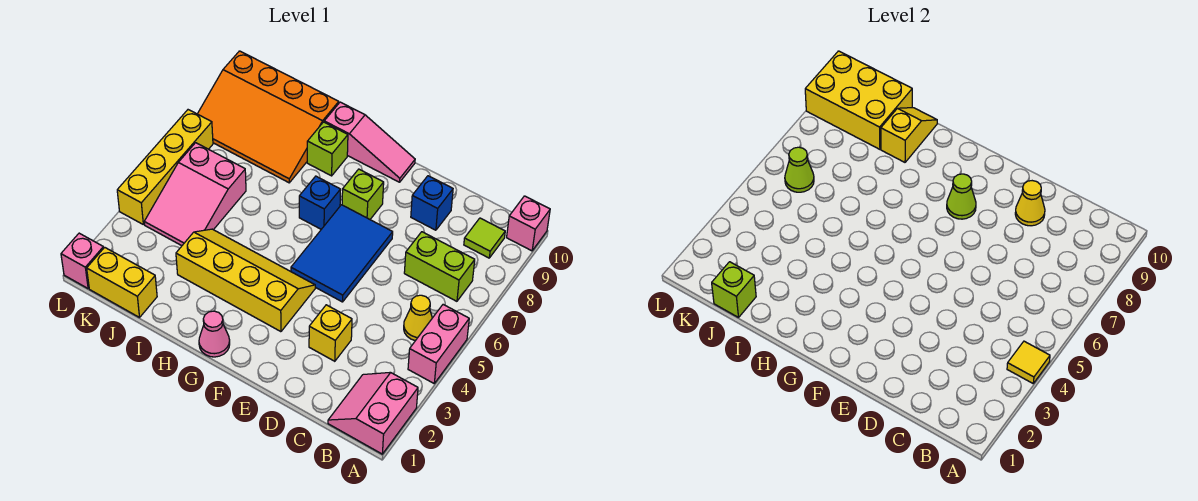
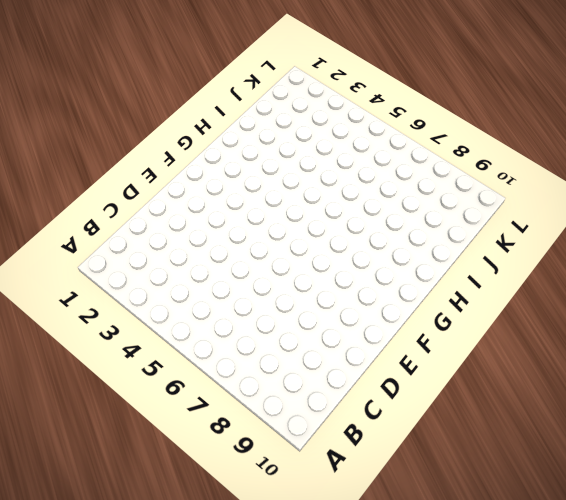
none -> pink 2x2 slope [328,373,418,454]
none -> pink 1x2 brick [408,305,469,383]
none -> pink 1x1 brick [507,196,550,251]

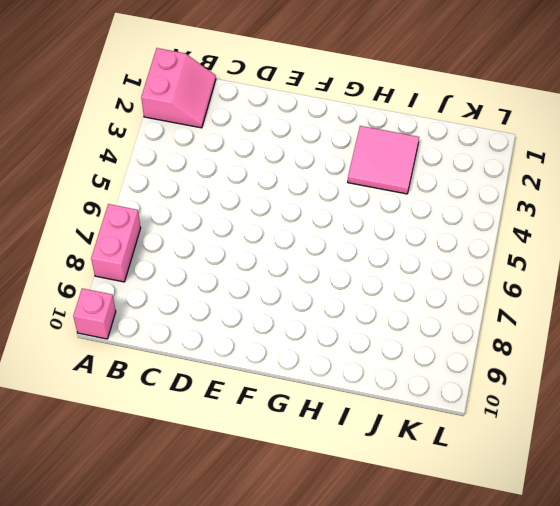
pink 1x2 brick [91,204,141,282] -> pink 1x2 brick moved to [408,305,469,383]
pink 2x2 tile [348,126,419,194] -> yellow 2x4 slope [176,229,315,332]
none -> yellow 1x1 cone [404,295,432,341]
none -> lime 1x2 brick [404,232,475,301]
none -> lime 1x1 tile [464,218,505,258]

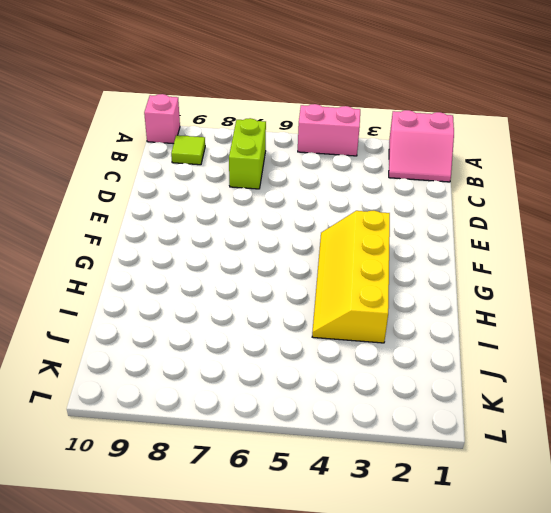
none -> yellow 1x1 cone [404,295,432,341]
none -> yellow 1x1 brick [309,305,352,361]
none -> blue 1x1 brick [411,176,453,230]

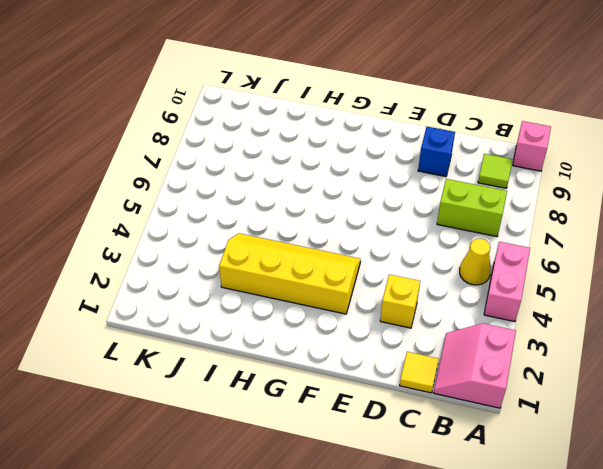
yellow 1x1 tile [400,352,439,393] -> yellow 1x1 tile moved to [1007,341,1050,383]
none -> blue 2x3 tile [291,205,393,302]
none -> lime 1x1 brick [342,169,384,219]
none -> pink 1x3 slope [324,102,415,182]

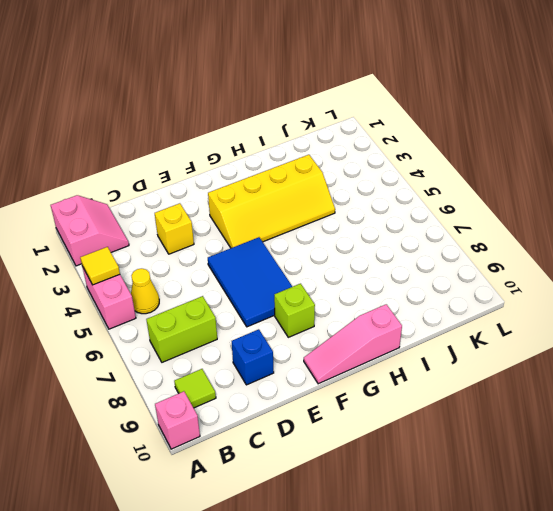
none -> pink 1x1 cone [199,311,230,357]
none -> blue 1x1 brick [299,176,341,229]
none -> lime 1x1 brick [307,122,348,176]

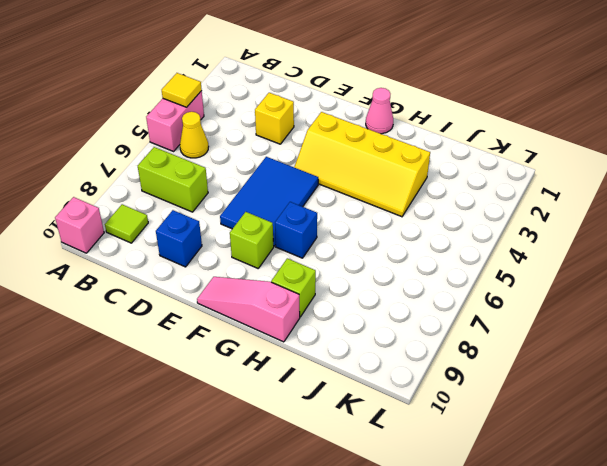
none -> pink 2x2 slope [328,373,418,454]
none -> orange 3x4 slope [198,51,339,183]
none -> yellow 1x2 brick [87,247,157,317]

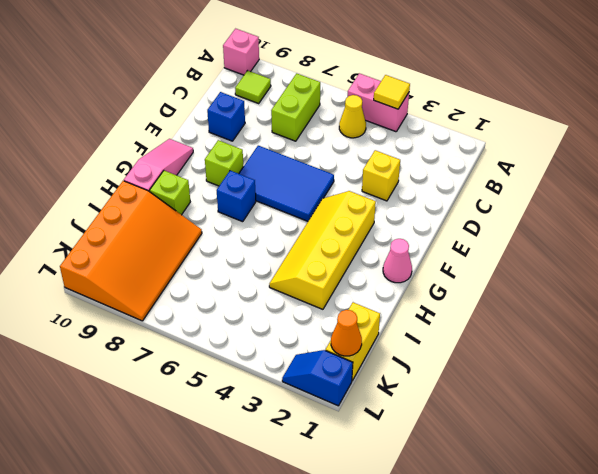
orange 1x1 cone [331,310,362,356] -> none
blue 1x2 slope [282,350,353,406] -> pink 1x1 brick [61,233,104,288]
none -> pink 2x2 slope [328,373,418,454]
none -> pink 2x3 slope [144,143,246,246]
none -> yellow 1x4 brick [117,110,213,224]

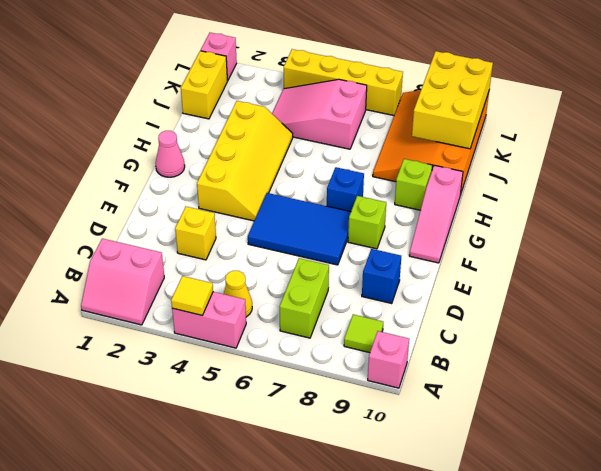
pink 2x2 slope [81,239,164,325] -> pink 2x2 slope turned to [328,373,418,454]
none -> yellow 1x1 cone [1015,181,1045,226]
none -> lime 1x1 cone [947,174,976,219]
none -> yellow 1x2 slope [881,108,937,162]

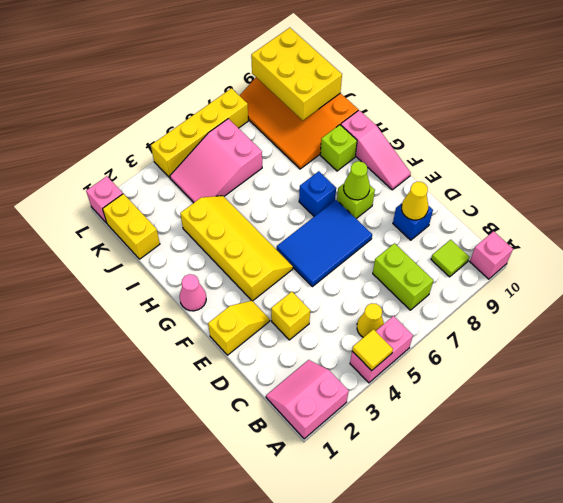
yellow 1x2 slope [208,301,270,355] -> yellow 1x2 slope moved to [881,108,937,162]
none -> lime 1x1 brick [712,262,756,317]
none -> lime 1x1 cone [785,147,814,192]

